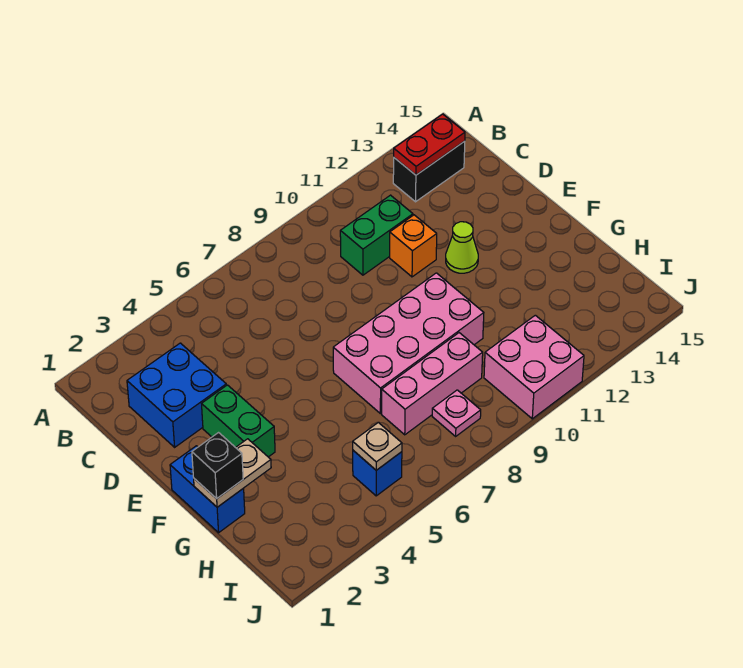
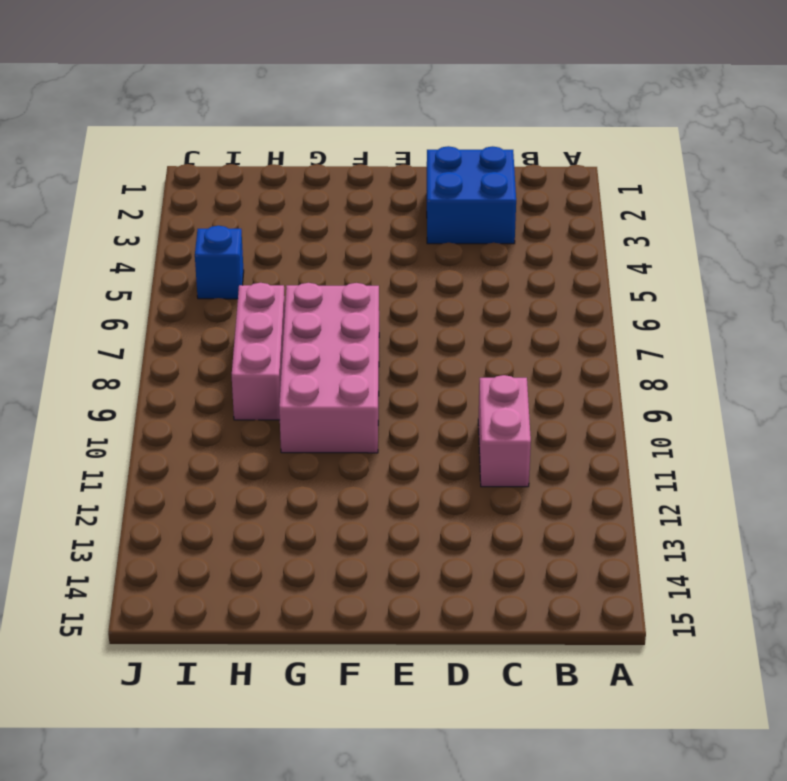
pink 1x2 brick [478,375,531,487] -> green 1x2 brick [340,195,413,275]
none -> black 1x2 brick [393,141,465,202]
none -> orange 1x1 brick [390,215,437,277]
none -> green 1x2 brick [202,385,275,457]

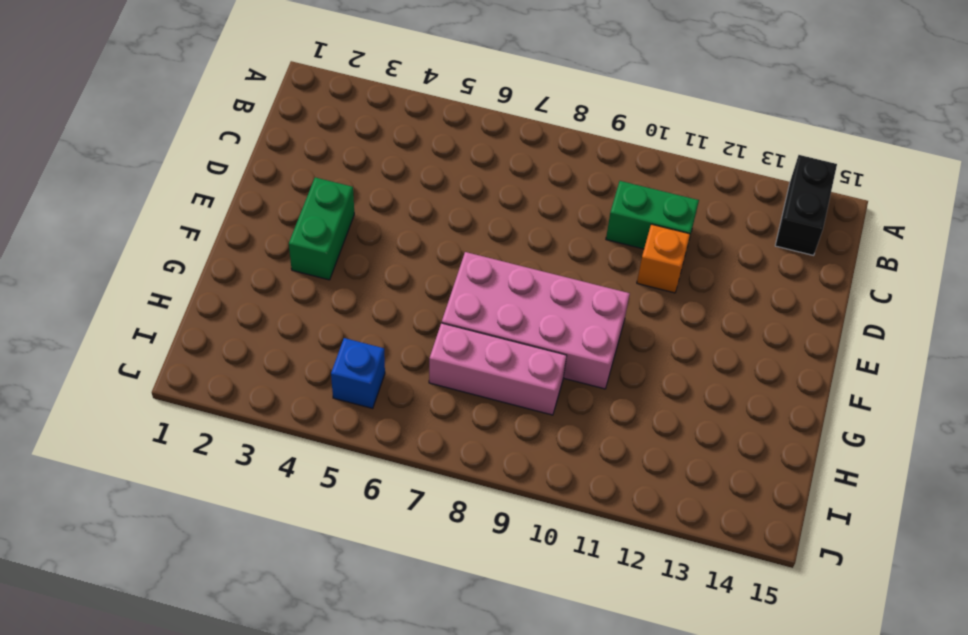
black 1x2 brick [775,155,837,255] -> black 1x2 brick turned to [393,141,465,202]
none -> blue 2x2 brick [127,343,226,447]
none -> lime 1x1 cone [446,222,478,273]
none -> blue 1x2 brick [170,446,245,533]

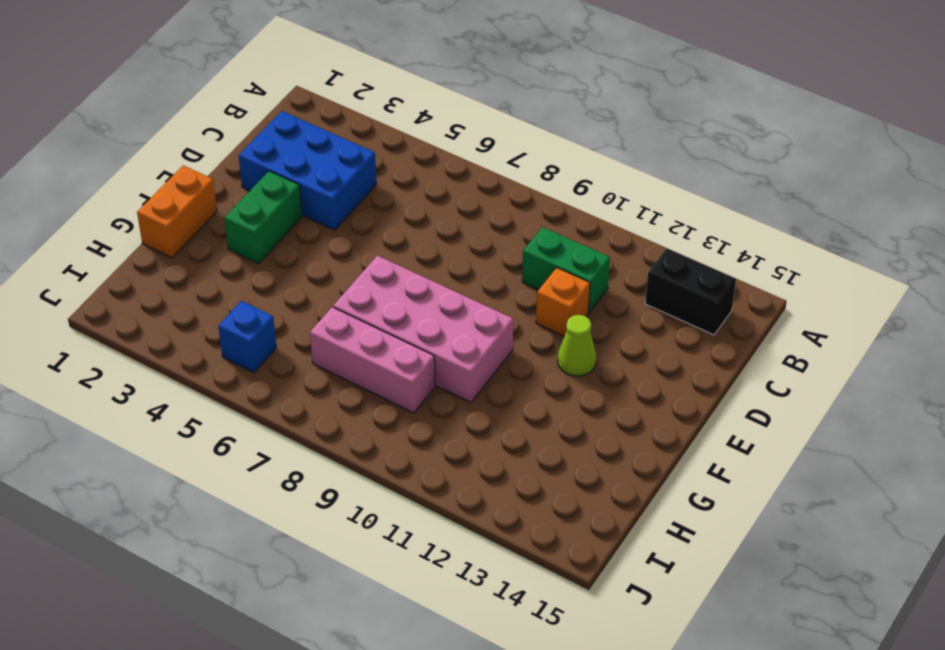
blue 2x3 brick [239,111,377,230] -> blue 2x2 brick [127,343,226,447]
orange 1x2 brick [137,165,217,258] -> blue 1x2 brick [170,446,245,533]
none -> pink 1x1 plate [432,390,481,436]
none -> pink 2x2 brick [484,315,584,419]
none -> red 1x2 plate [394,114,465,175]

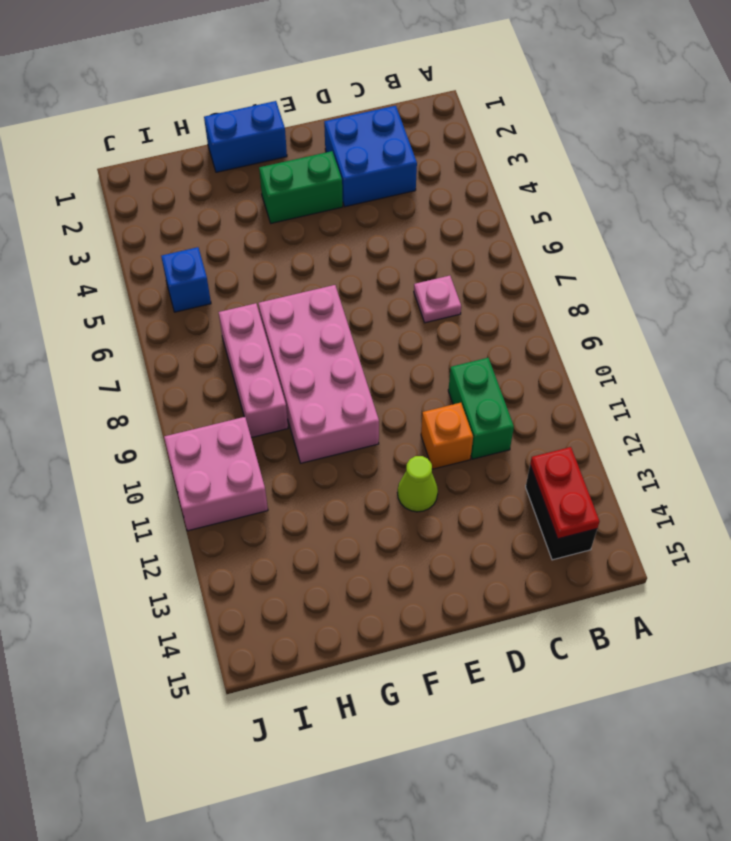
pink 1x1 plate [414,276,461,323] -> pink 1x1 plate moved to [432,390,481,436]
none -> tan 1x2 plate [194,439,271,507]
none -> tan 1x1 plate [353,422,402,470]
none -> black 1x1 brick [192,433,243,499]

